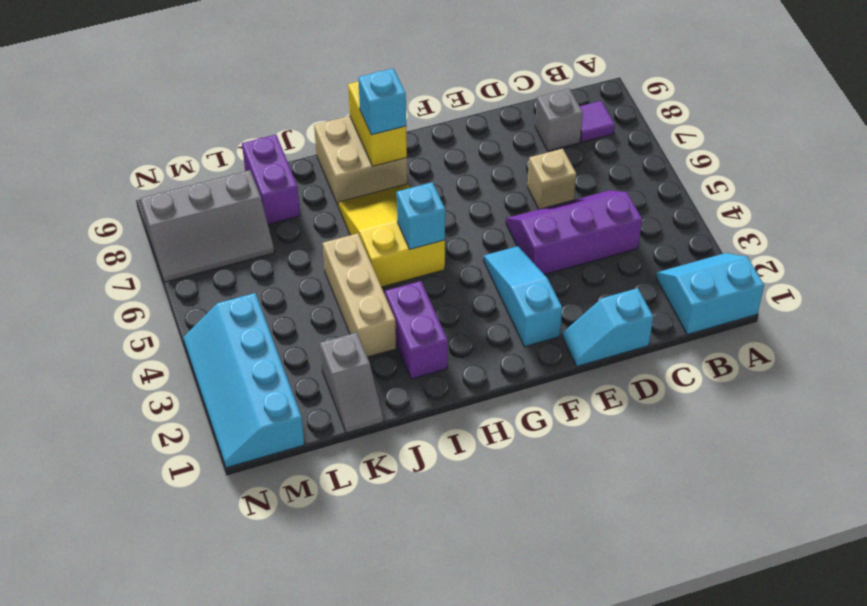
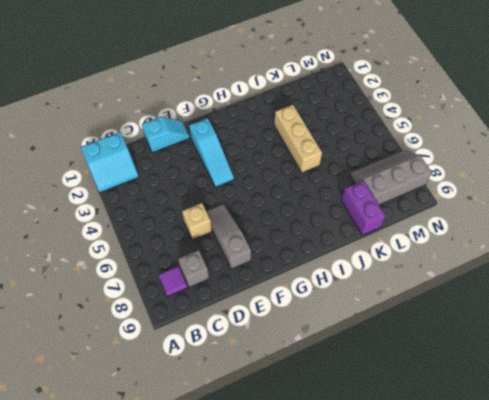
grey 1x3 slope [206,204,251,269] -> none
none -> purple 2x3 slope [506,190,642,275]
none -> yellow 2x3 slope [338,184,445,287]
none -> tan 2x2 brick [314,116,407,205]

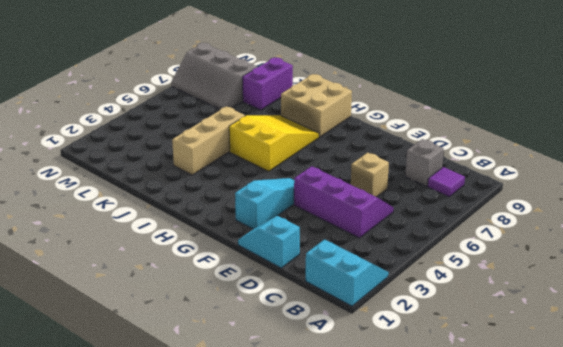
none -> purple 1x2 brick [385,281,448,379]
none -> grey 1x2 slope [320,332,383,433]
none -> cyan 2x4 slope [183,293,304,468]

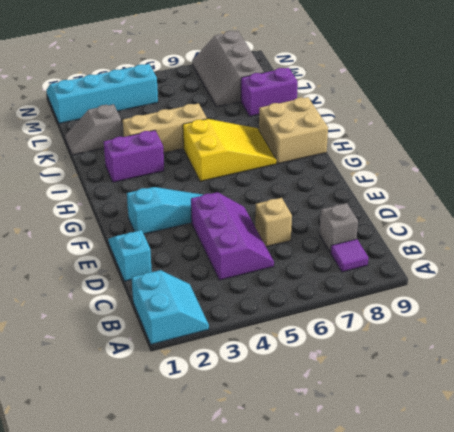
none -> cyan 1x1 brick [397,182,445,249]
none -> yellow 1x2 brick [348,82,407,166]
none -> cyan 1x1 brick [358,68,406,135]

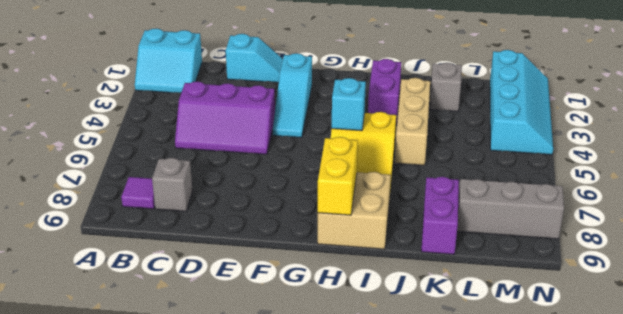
none -> tan 1x1 brick [527,149,576,209]
none -> cyan 1x1 brick [358,68,406,135]

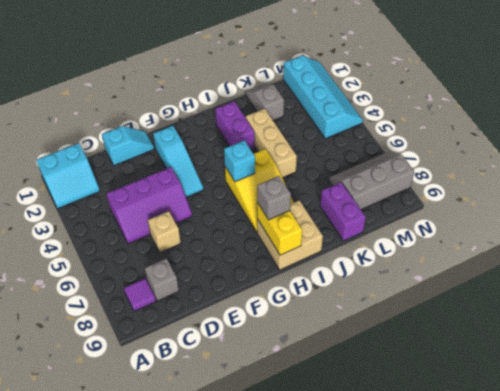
grey 1x1 brick [257,176,291,220] -> cyan 1x1 brick [358,68,406,135]

